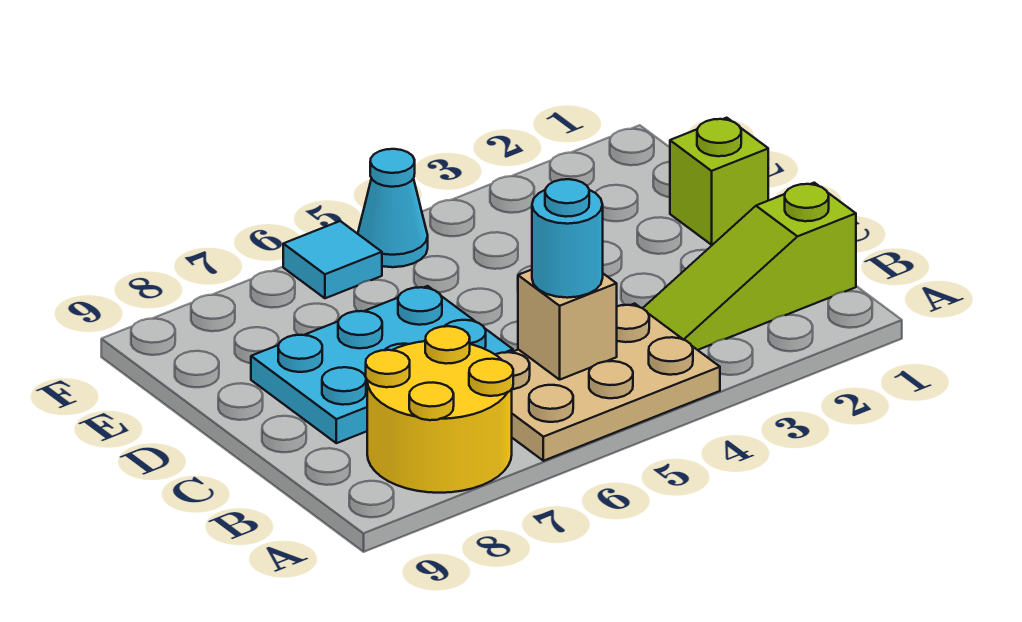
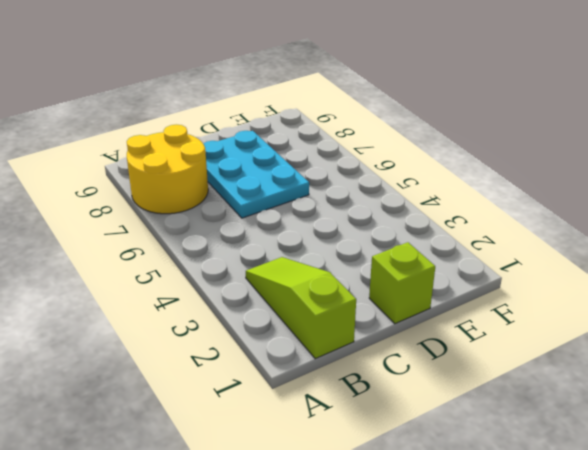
none -> tan 2x3 plate [495,304,720,461]
none -> cyan 1x1 cone [358,149,428,267]

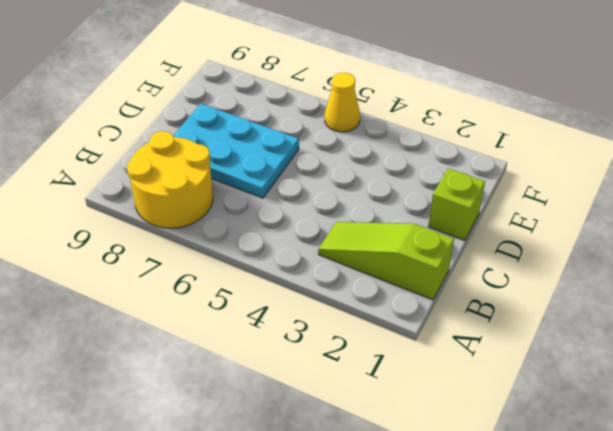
yellow 1x1 cone [325,73,360,132] -> cyan 1x1 cone [358,149,428,267]
none -> tan 2x3 plate [495,304,720,461]
none -> cyan 1x1 tile [283,221,382,298]

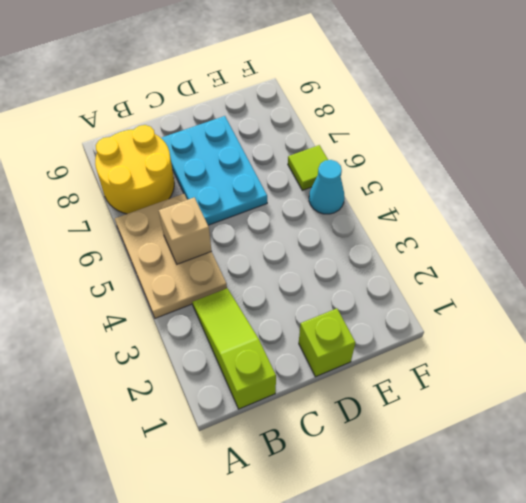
lime 1x1 tile [288,145,328,190] -> cyan 1x1 tile [283,221,382,298]
none -> cyan 1x1 round brick [532,179,603,298]

